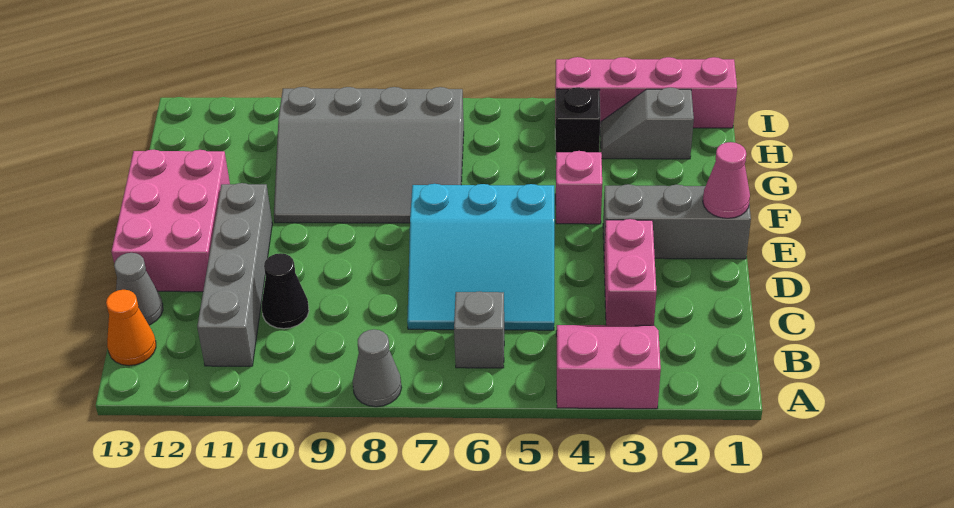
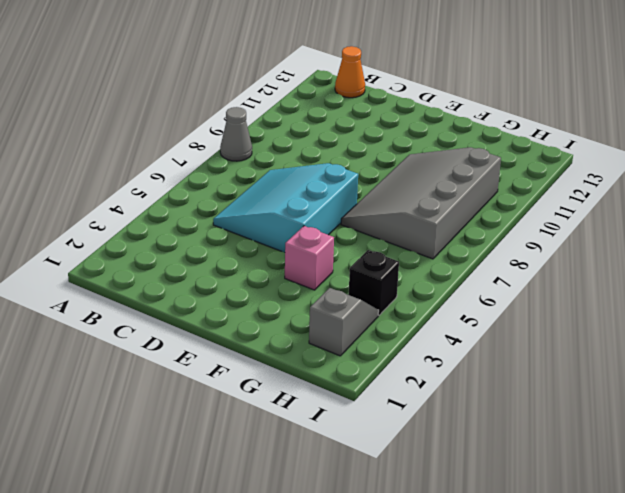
none -> pink 2x2 slope [556,325,661,409]
none -> grey 1x1 brick [454,291,504,368]
none -> grey 1x4 brick [197,183,272,366]

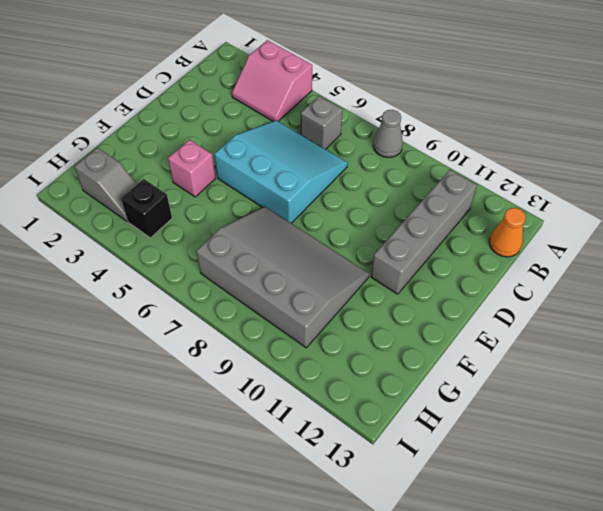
none -> pink 1x2 brick [604,219,656,325]
none -> black 1x1 cone [262,253,309,329]
none -> grey 1x1 cone [114,253,163,325]

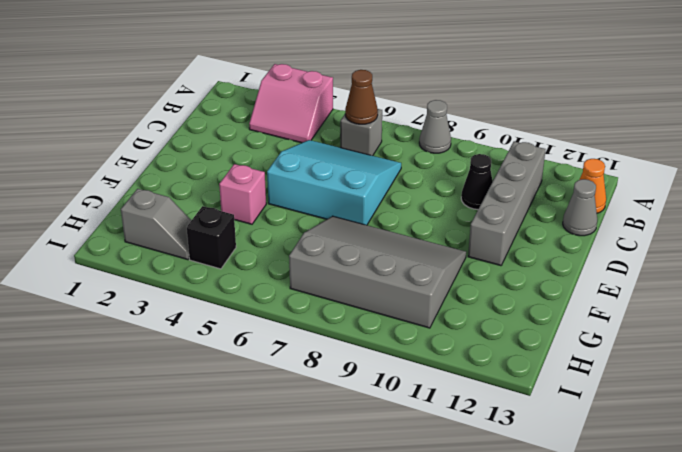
brown 1x1 cone [345,70,378,124] -> none
none -> pink 1x2 brick [604,219,656,325]
none -> pink 2x3 brick [112,150,230,292]
none -> grey 1x3 brick [603,184,751,259]

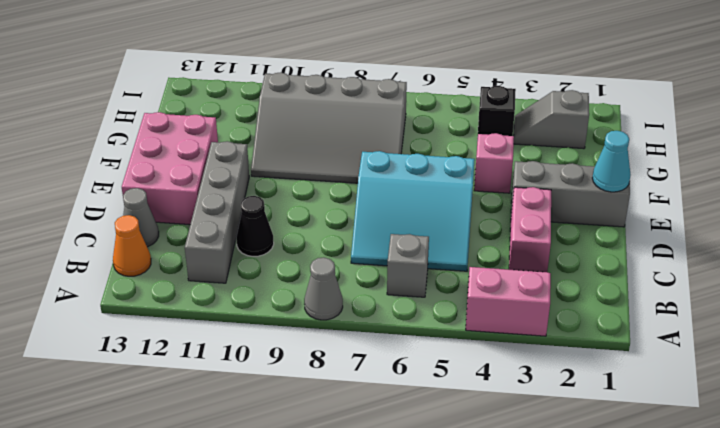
cyan 1x1 cone [592,131,631,192] -> pink 1x1 cone [703,142,750,218]
none -> pink 1x4 brick [555,57,737,128]

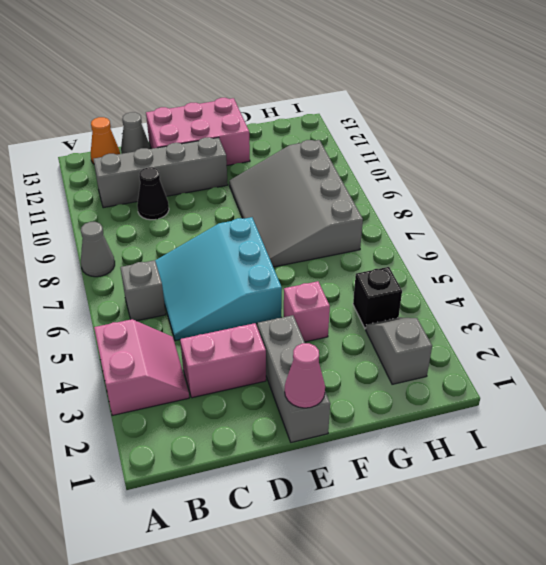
none -> pink 1x4 brick [555,57,737,128]

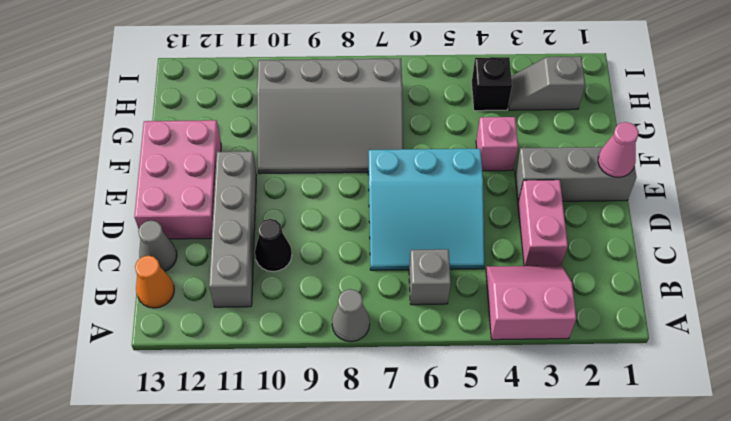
none -> pink 1x4 brick [555,57,737,128]

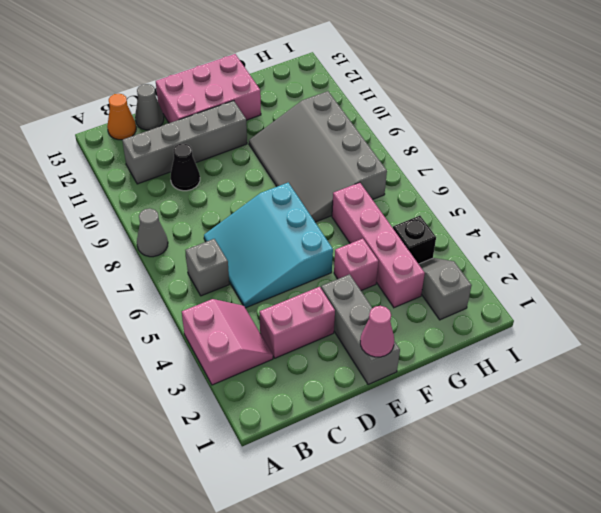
pink 1x4 brick [332,182,425,308] -> pink 1x4 brick moved to [555,57,737,128]

